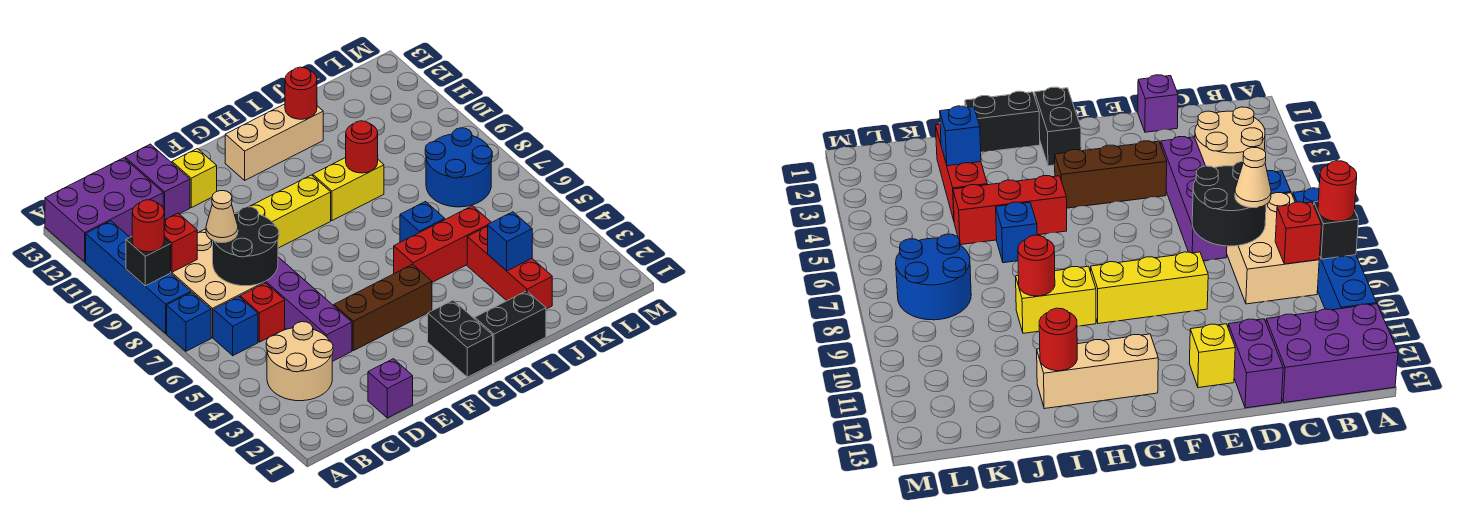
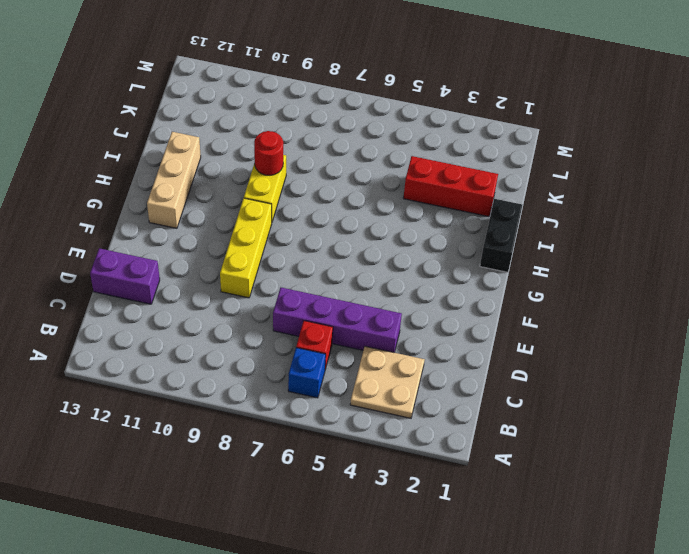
tan 2x2 plate [350,346,425,418] -> tan 2x2 round brick [266,322,333,401]
none -> blue 1x1 brick [167,292,211,351]
none -> blue 1x4 brick [86,221,191,333]
none -> purple 2x3 brick [45,158,163,262]

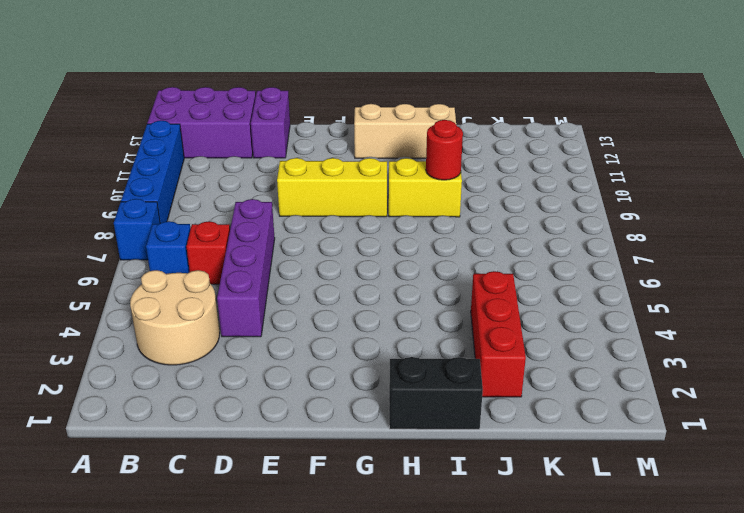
none -> tan 2x3 brick [171,229,265,338]
none -> purple 1x1 brick [368,359,413,418]
none -> brown 1x3 brick [334,264,432,351]

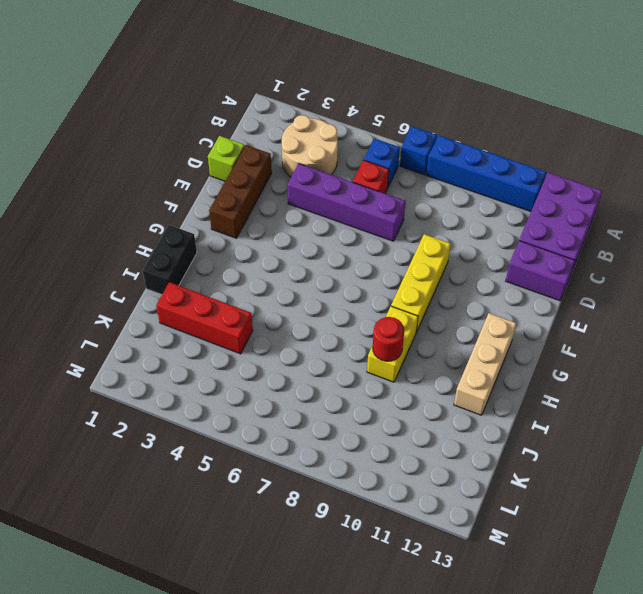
lime 1x1 brick [208,136,244,181] -> purple 1x1 brick [368,359,413,418]
brown 1x3 brick [209,145,272,238] -> brown 1x3 brick moved to [334,264,432,351]
none -> tan 2x3 brick [171,229,265,338]
none -> yellow 1x1 brick [172,149,217,208]
none -> black 1x2 brick [428,300,493,377]

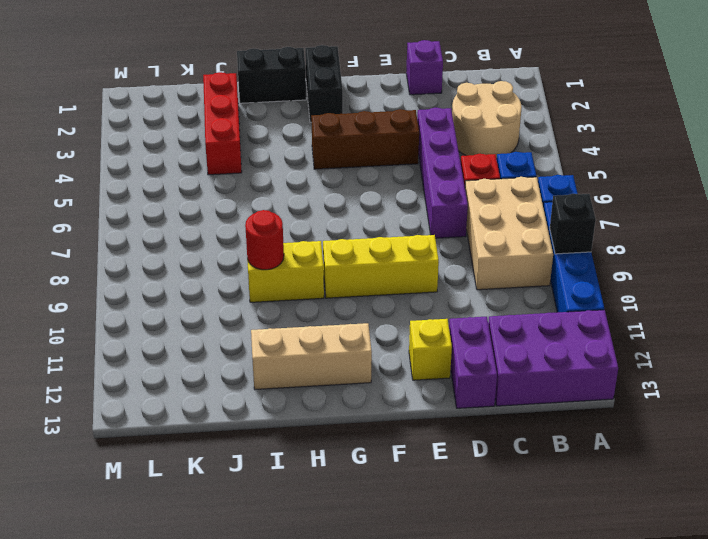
none -> red 1x3 brick [394,206,491,282]
none -> blue 1x1 brick [400,202,445,242]
none -> blue 2x2 round brick [425,128,492,207]

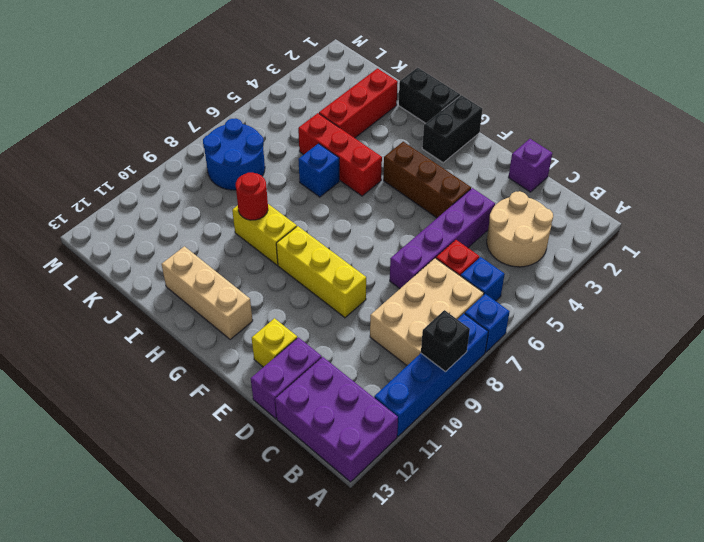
none -> red 1x1 brick [164,213,197,272]
none -> black 2x2 round brick [213,207,279,286]
none -> red 1x1 round brick [285,67,317,119]

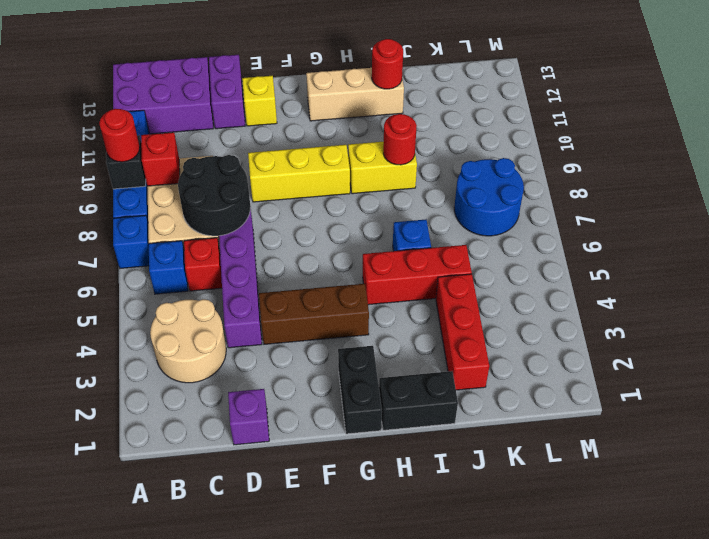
none -> blue 1x1 brick [488,212,532,271]
none -> tan 1x1 cone [206,191,238,243]

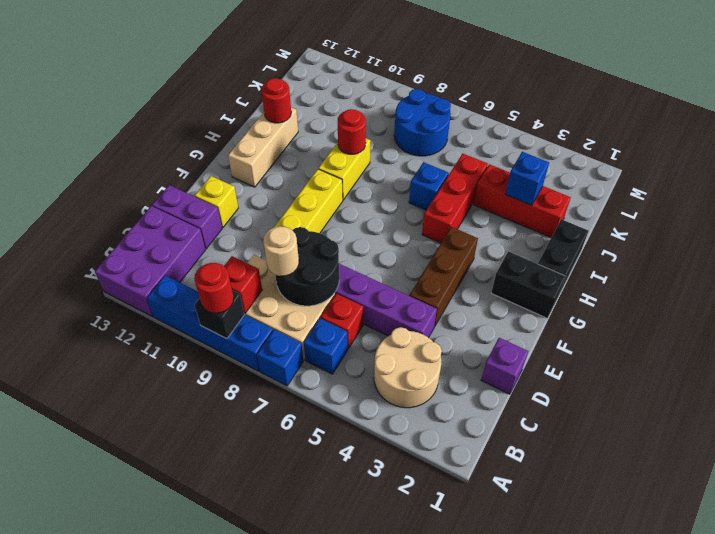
tan 1x1 round brick [263,226,299,276] -> tan 1x1 cone [206,191,238,243]

